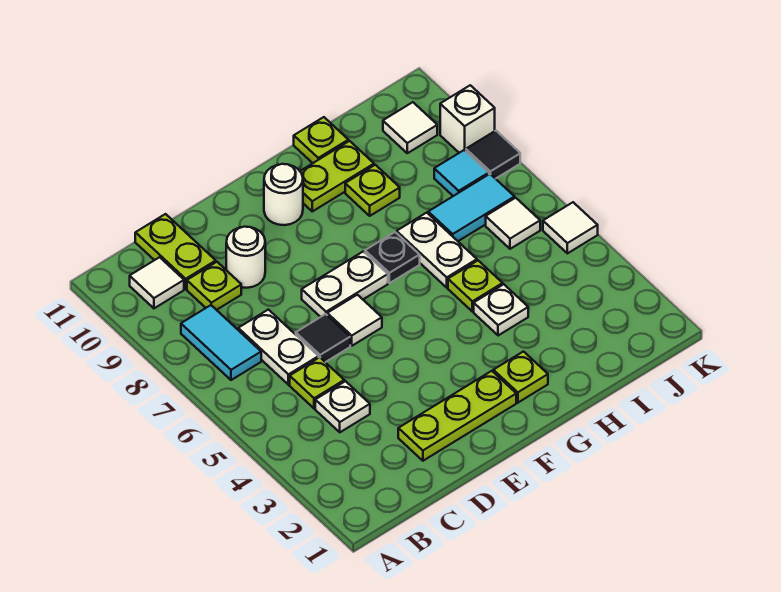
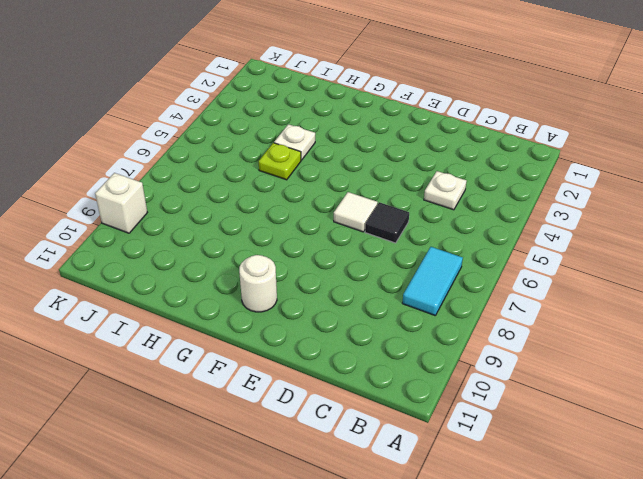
none -> white 1x1 tile [130,257,184,308]
none -> lime 1x1 plate [290,357,344,409]
none -> white 1x2 plate [238,310,319,385]

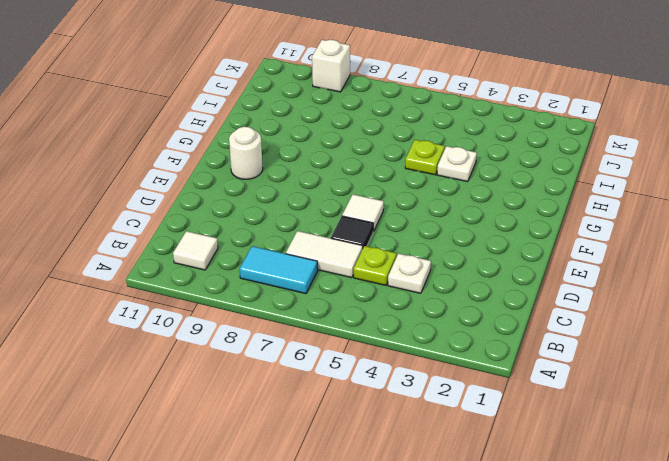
white 1x2 tile [286,231,363,278] -> white 1x2 plate [238,310,319,385]
none -> lime 1x1 plate [187,262,241,310]
none -> lime 1x2 plate [135,214,216,289]
none -> lime 1x3 plate [398,371,516,461]

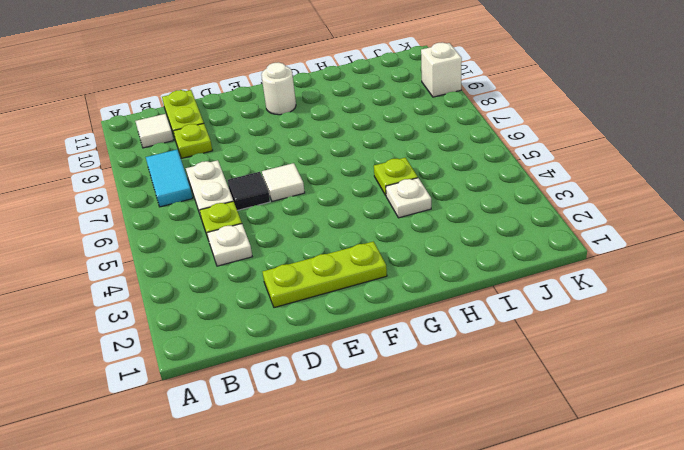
none -> white 1x1 round brick [226,227,265,288]
none -> white 1x2 plate [302,251,388,317]
none -> lime 1x1 plate [493,352,548,403]

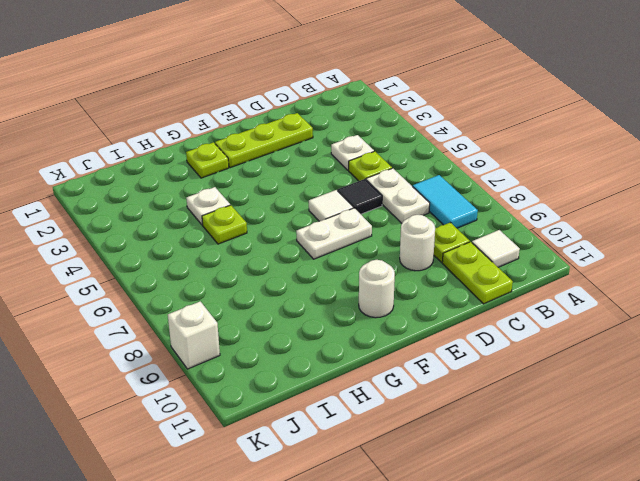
none -> black 1x1 plate [365,232,420,283]
none -> lime 1x2 plate [300,141,374,211]
none -> white 1x2 plate [397,213,477,288]

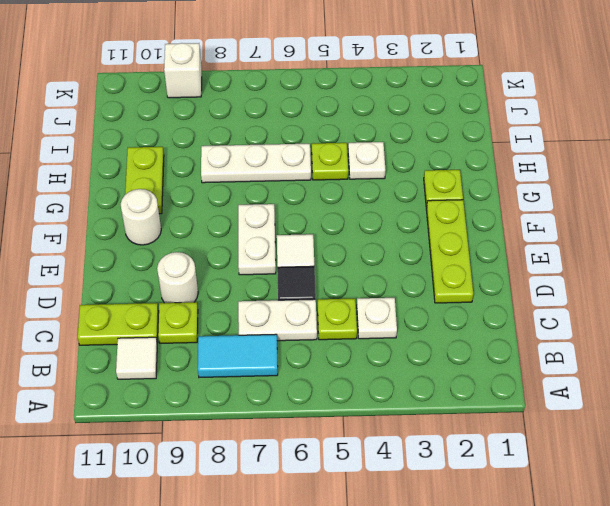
white 1x3 plate [201,144,311,183] -> white 1x2 plate [397,213,477,288]
none -> black 1x1 plate [365,232,420,283]
none -> lime 1x1 plate [345,165,400,216]
none -> lime 1x1 plate [294,117,348,163]

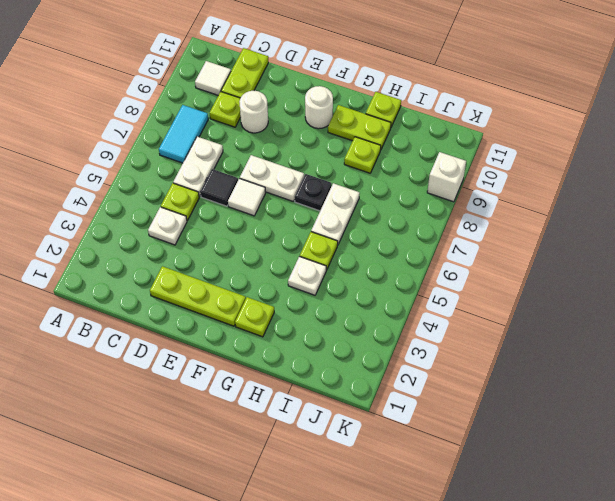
none -> cyan 1x2 tile [428,174,515,241]
none -> white 1x1 tile [486,198,540,249]
none -> cyan 1x1 tile [434,150,489,196]

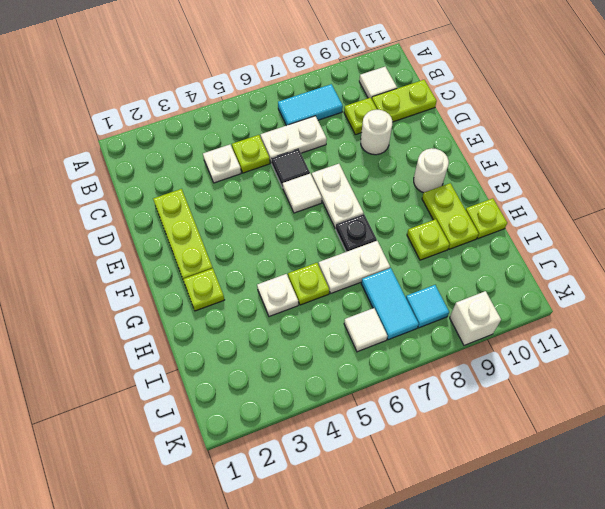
none -> white 1x1 tile [383,102,437,153]
none -> white 1x1 tile [543,202,598,253]
none -> black 1x1 tile [466,131,520,179]

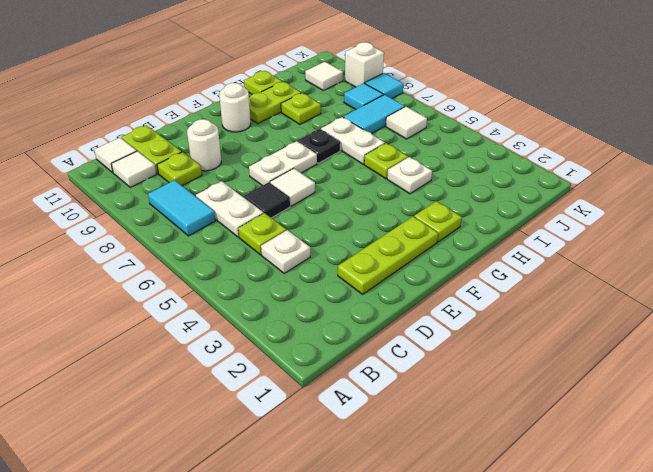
white 1x1 tile [94,138,137,172] -> white 1x1 tile moved to [543,202,598,253]
cyan 1x1 tile [365,73,403,98] -> black 1x1 tile [466,131,520,179]

